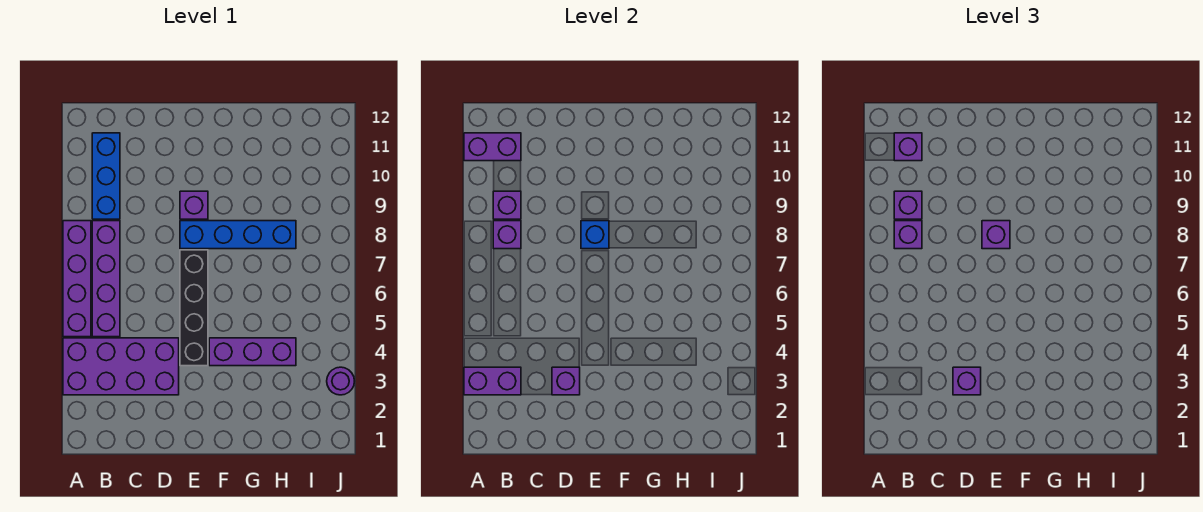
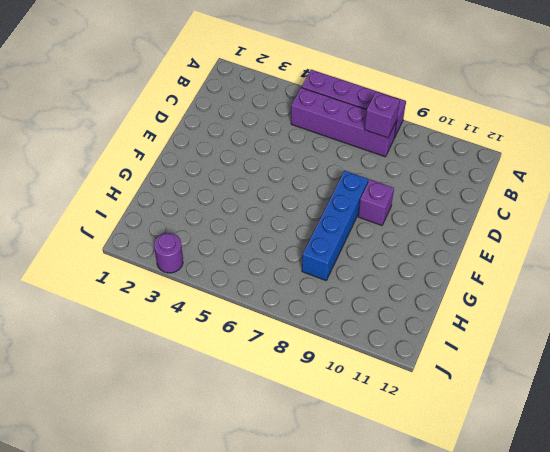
none -> purple 2x4 brick [63,338,179,395]
none -> blue 1x3 brick [92,133,120,219]
none -> black 1x4 brick [180,250,208,366]

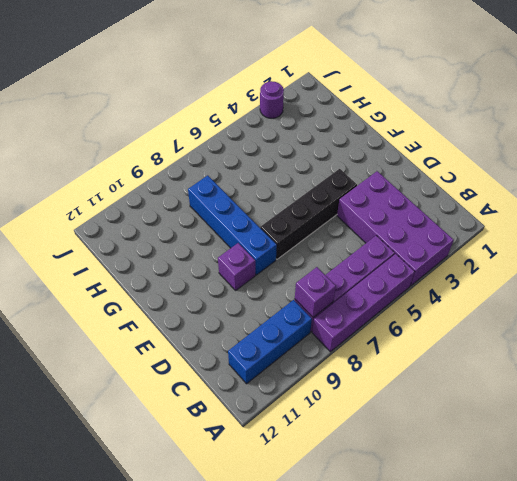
none -> purple 1x3 brick [209,338,296,366]
none -> purple 1x2 brick [464,367,521,395]
none -> purple 1x2 brick [464,133,521,161]

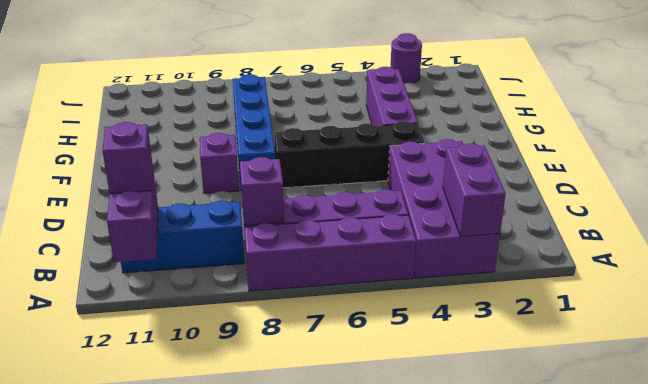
none -> purple 1x1 brick [493,191,521,219]
none -> purple 1x1 brick [552,367,580,395]
none -> blue 1x1 brick [581,221,609,249]

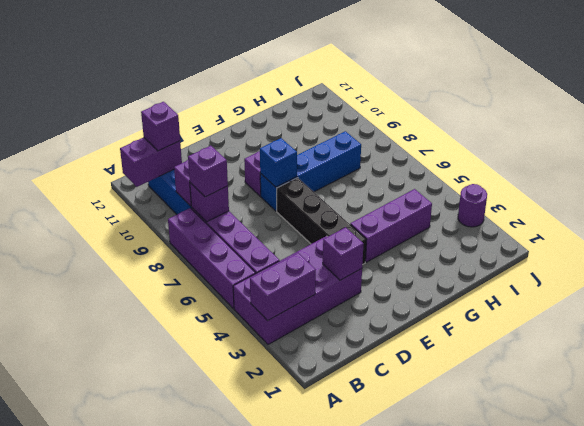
none -> purple 1x1 brick [894,191,922,219]
none -> purple 1x1 brick [953,367,981,395]
none -> purple 1x1 brick [982,221,1010,249]

